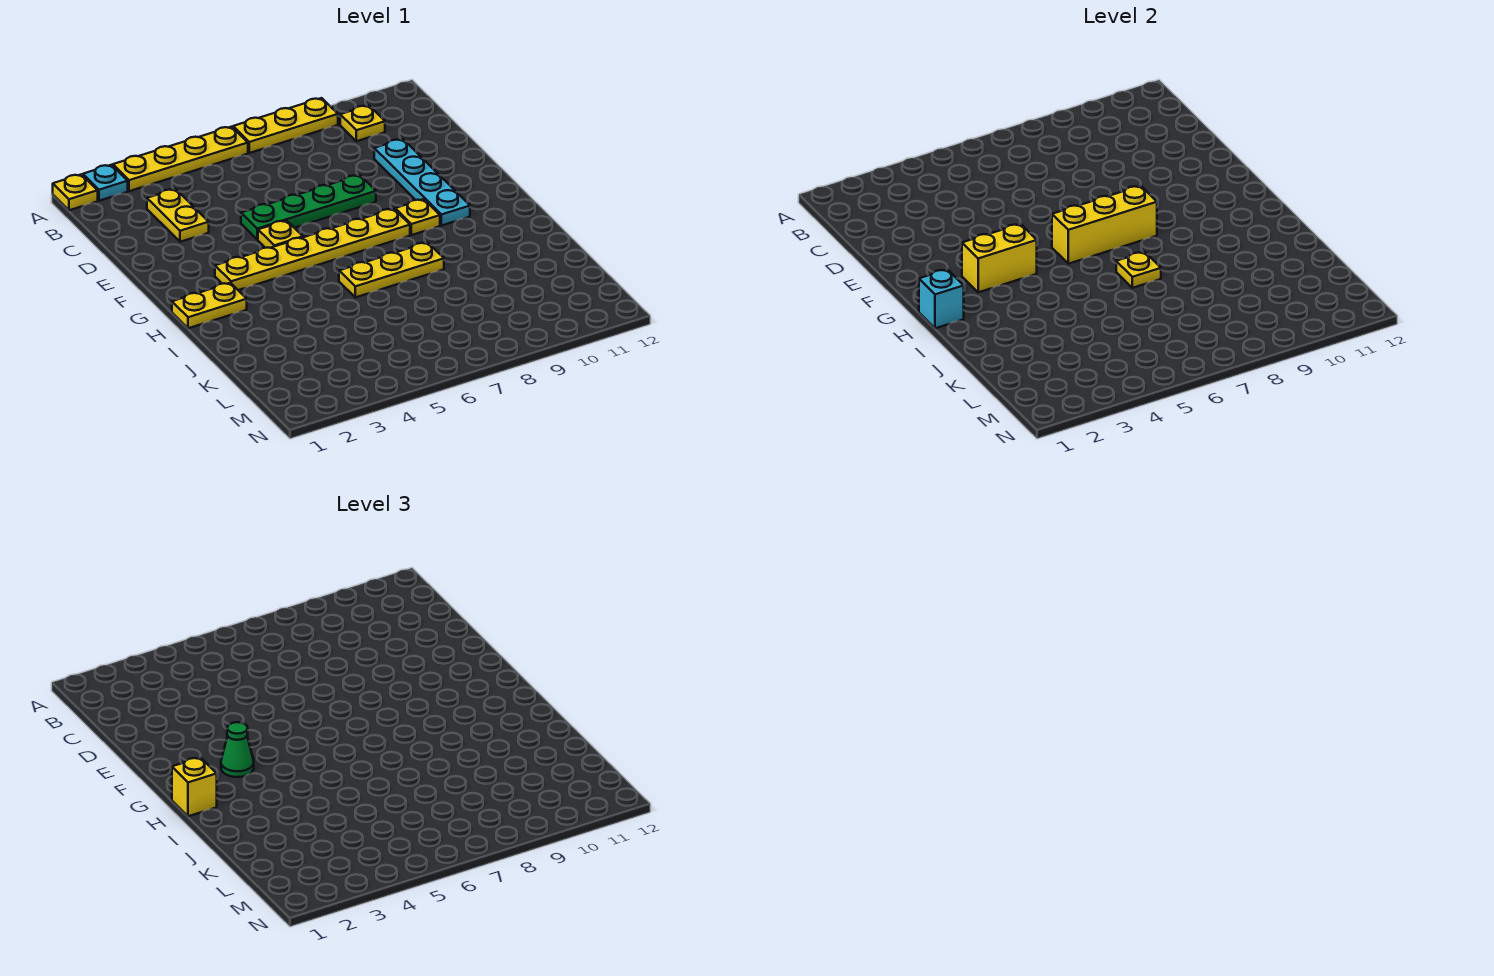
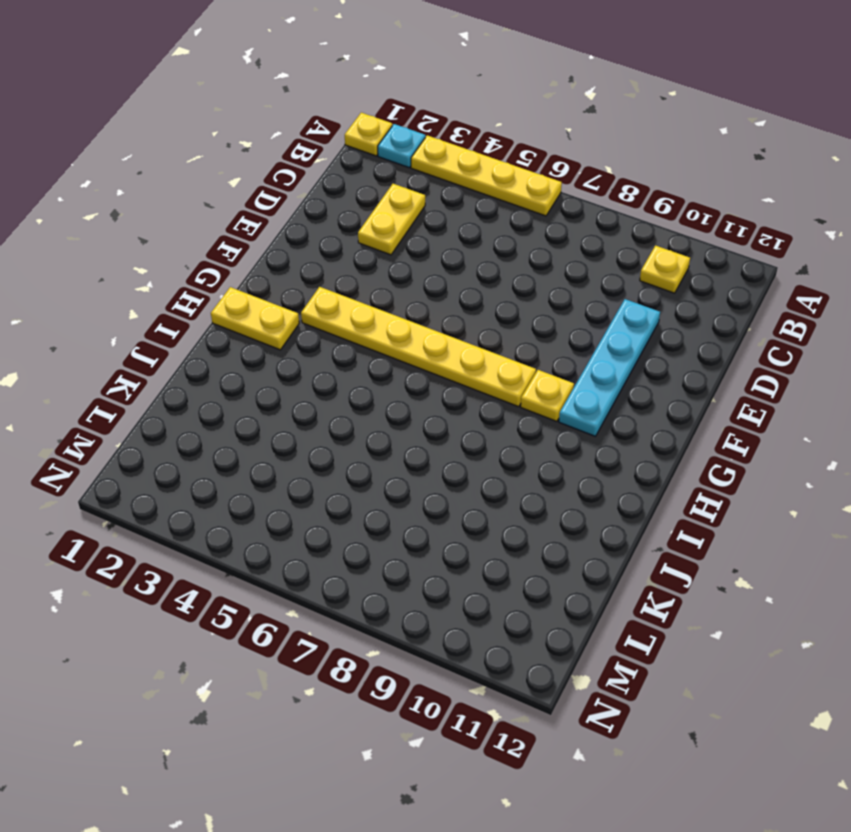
none -> yellow 1x3 plate [233,98,338,153]
none -> green 1x4 plate [241,175,376,240]
none -> yellow 1x1 plate [258,221,303,248]

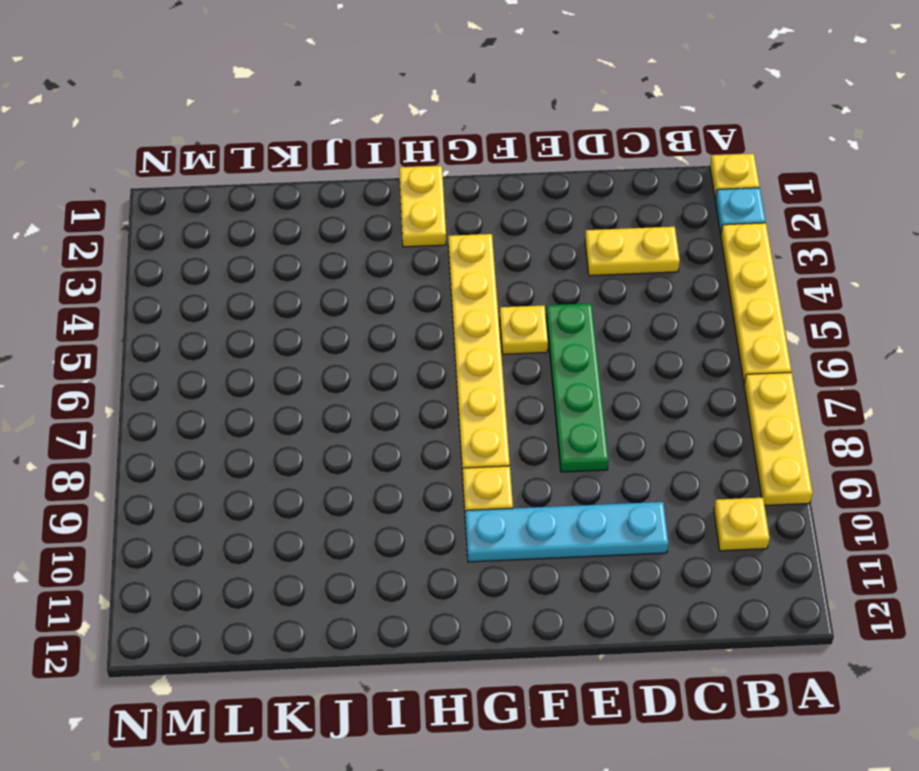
none -> yellow 1x3 plate [339,242,444,297]
none -> yellow 1x2 brick [962,224,1037,292]
none -> yellow 1x3 brick [1052,186,1157,264]

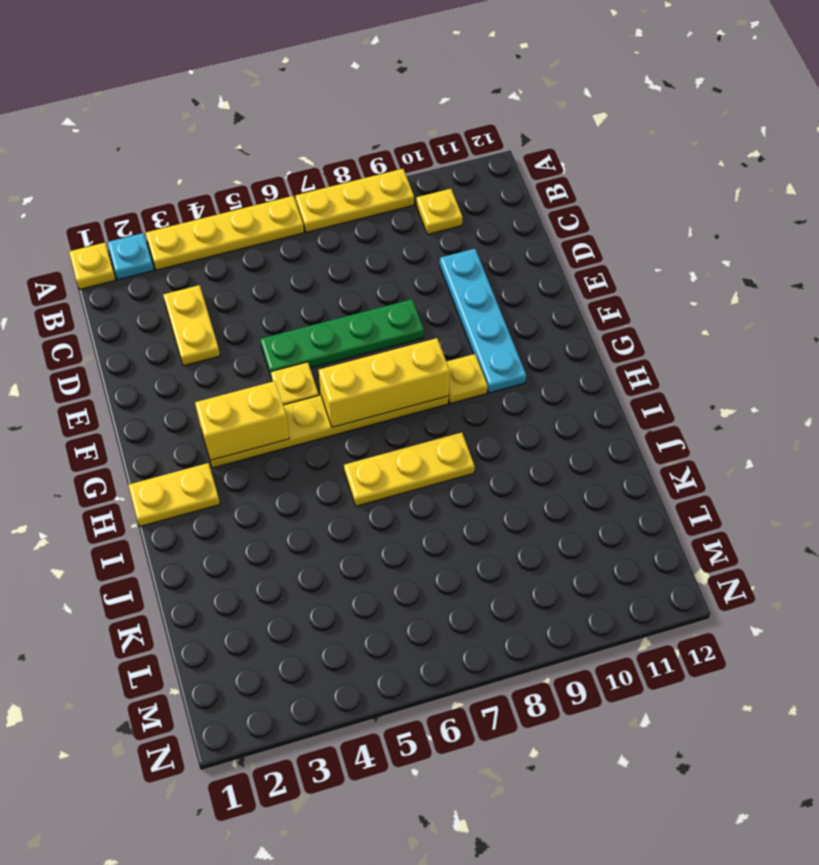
none -> cyan 1x1 brick [919,269,964,328]
none -> yellow 1x1 plate [1116,252,1161,288]
none -> green 1x1 cone [221,722,254,777]

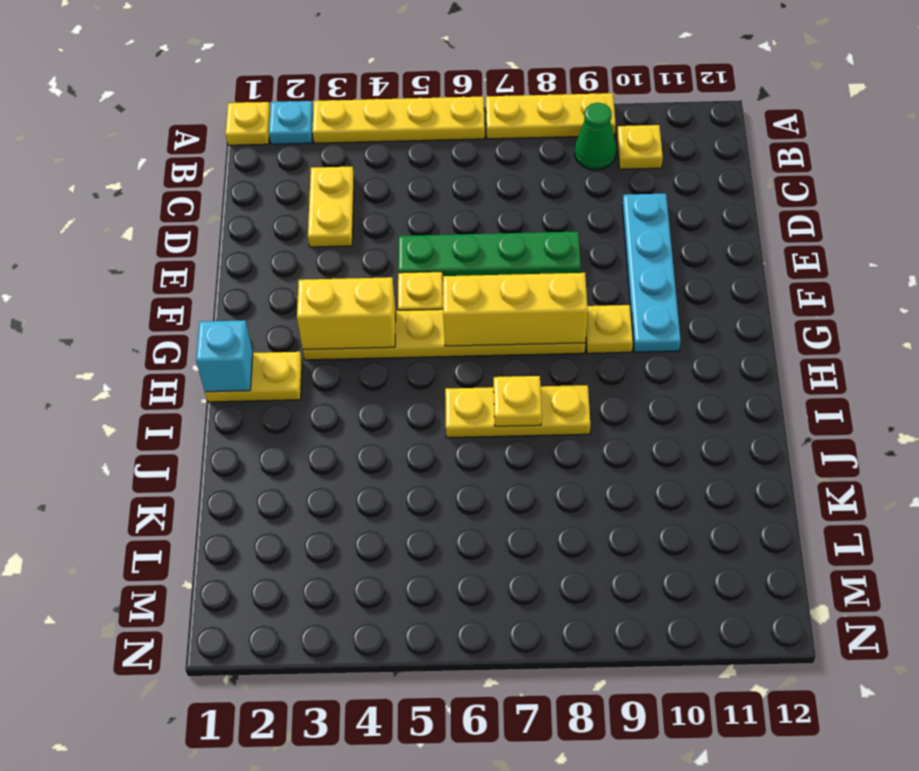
green 1x1 cone [575,103,617,170] -> green 1x1 cone moved to [221,722,254,777]
none -> yellow 1x1 brick [172,757,217,816]

